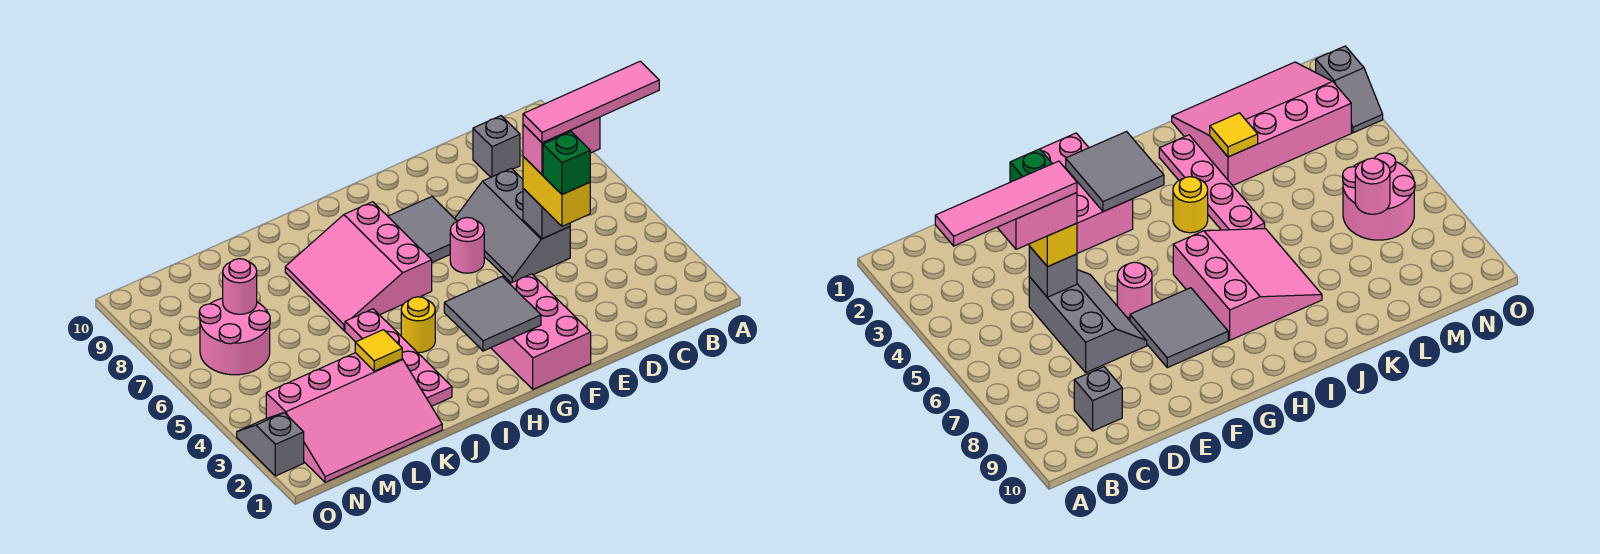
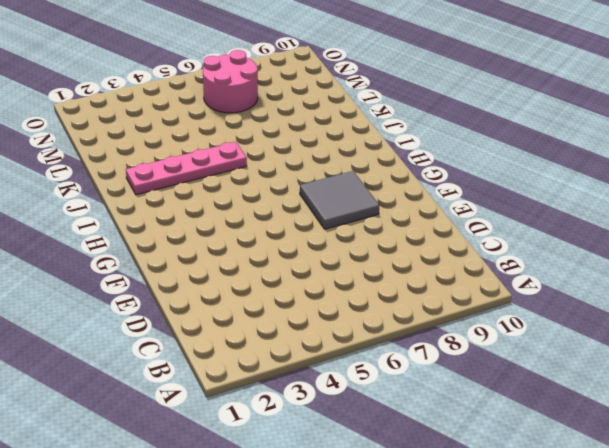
none -> grey 1x1 brick [473,116,520,177]
none -> grey 2x3 slope [455,168,570,283]
none -> pink 2x3 brick [491,274,591,389]

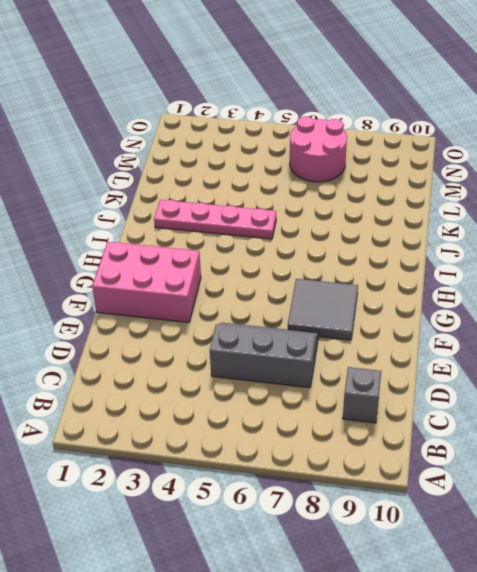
none -> pink 1x1 round brick [450,217,484,273]
none -> pink 3x3 slope [285,202,432,331]
none -> yellow 1x1 round brick [401,297,435,353]

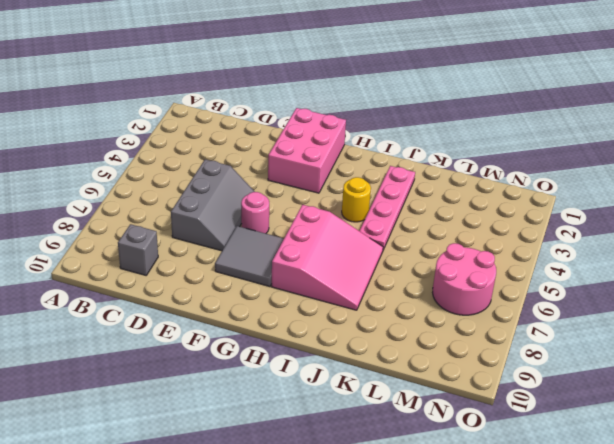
none -> pink 3x4 slope [266,353,442,482]
none -> grey 1x2 slope [237,413,304,476]
none -> grey 1x1 brick [523,189,570,239]

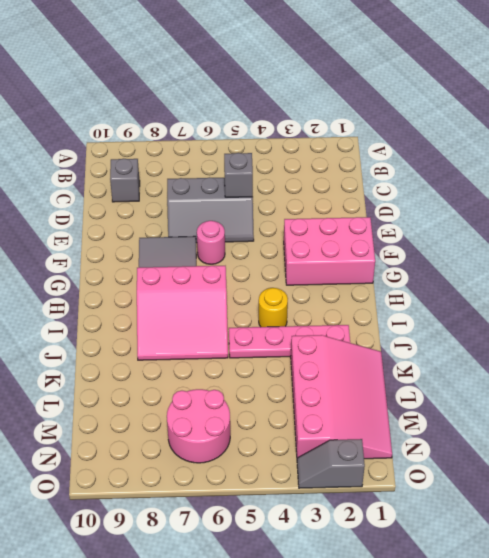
none -> grey 2x2 tile [444,277,541,351]
none -> yellow 1x1 tile [355,330,402,371]
none -> pink 1x1 round brick [223,259,257,314]

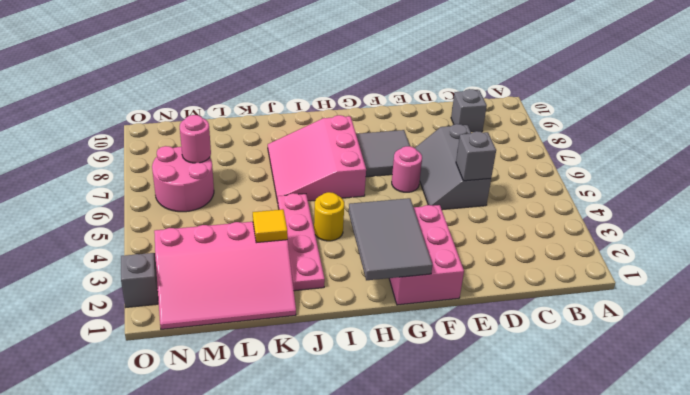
grey 2x3 tile [349,198,432,280] -> grey 2x2 tile [444,277,541,351]
none -> yellow 1x2 brick [523,157,590,226]
none -> pink 1x2 brick [523,117,600,175]
none -> green 1x1 brick [543,132,590,194]

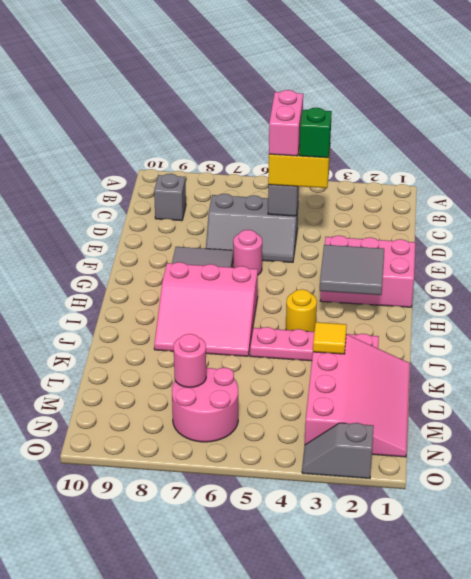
none -> pink 1x4 tile [523,61,659,143]

